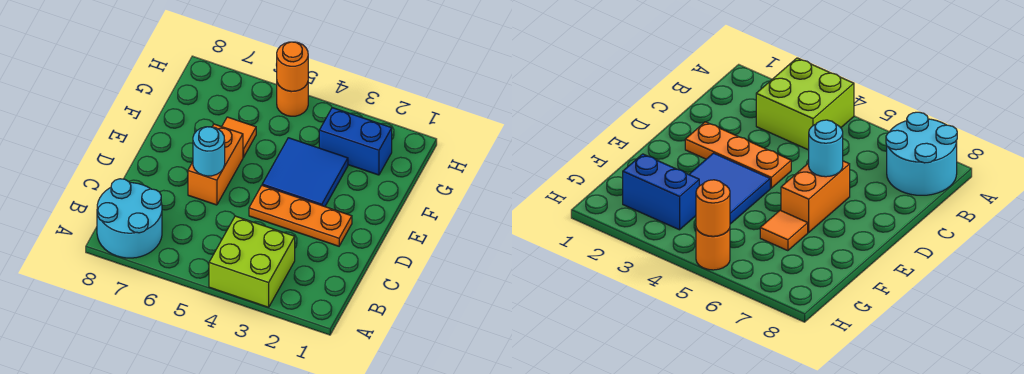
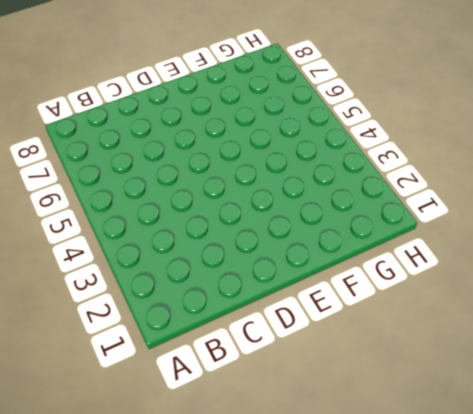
none -> lime 2x2 brick [209,216,295,307]
none -> cyan 2x2 round brick [97,179,162,258]

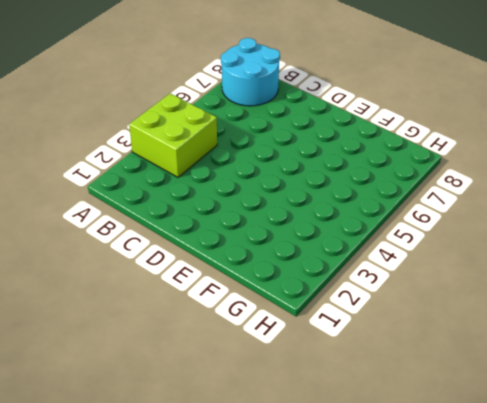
none -> orange 1x3 plate [249,186,352,246]
none -> orange 1x2 brick [188,124,243,205]

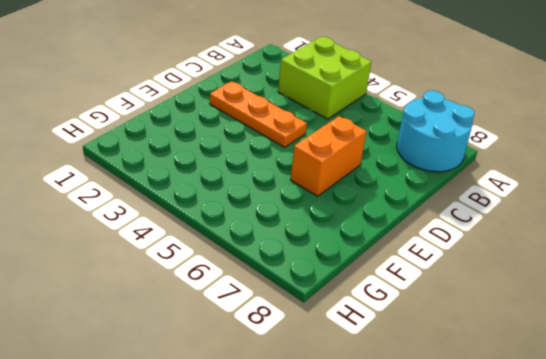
none -> blue 2x2 tile [262,138,348,207]
none -> orange 1x1 tile [222,117,256,157]

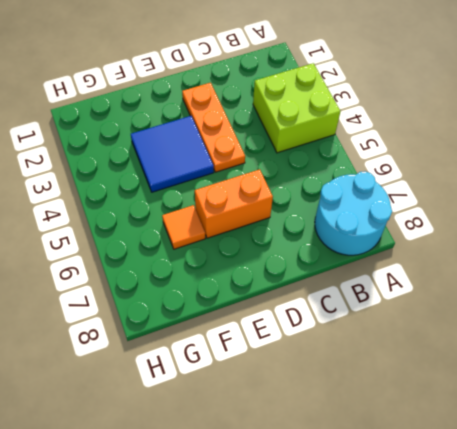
none -> blue 1x2 brick [319,108,392,175]
none -> orange 1x1 round brick [277,82,308,116]

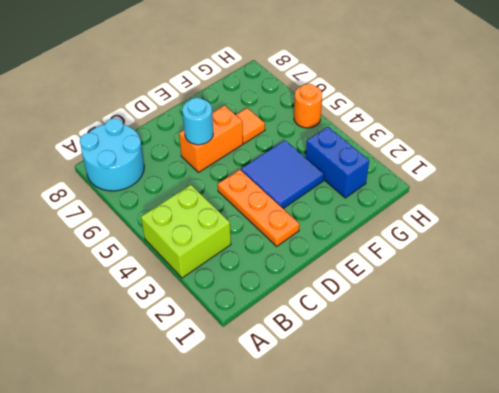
none -> orange 1x1 round brick [277,42,308,91]

